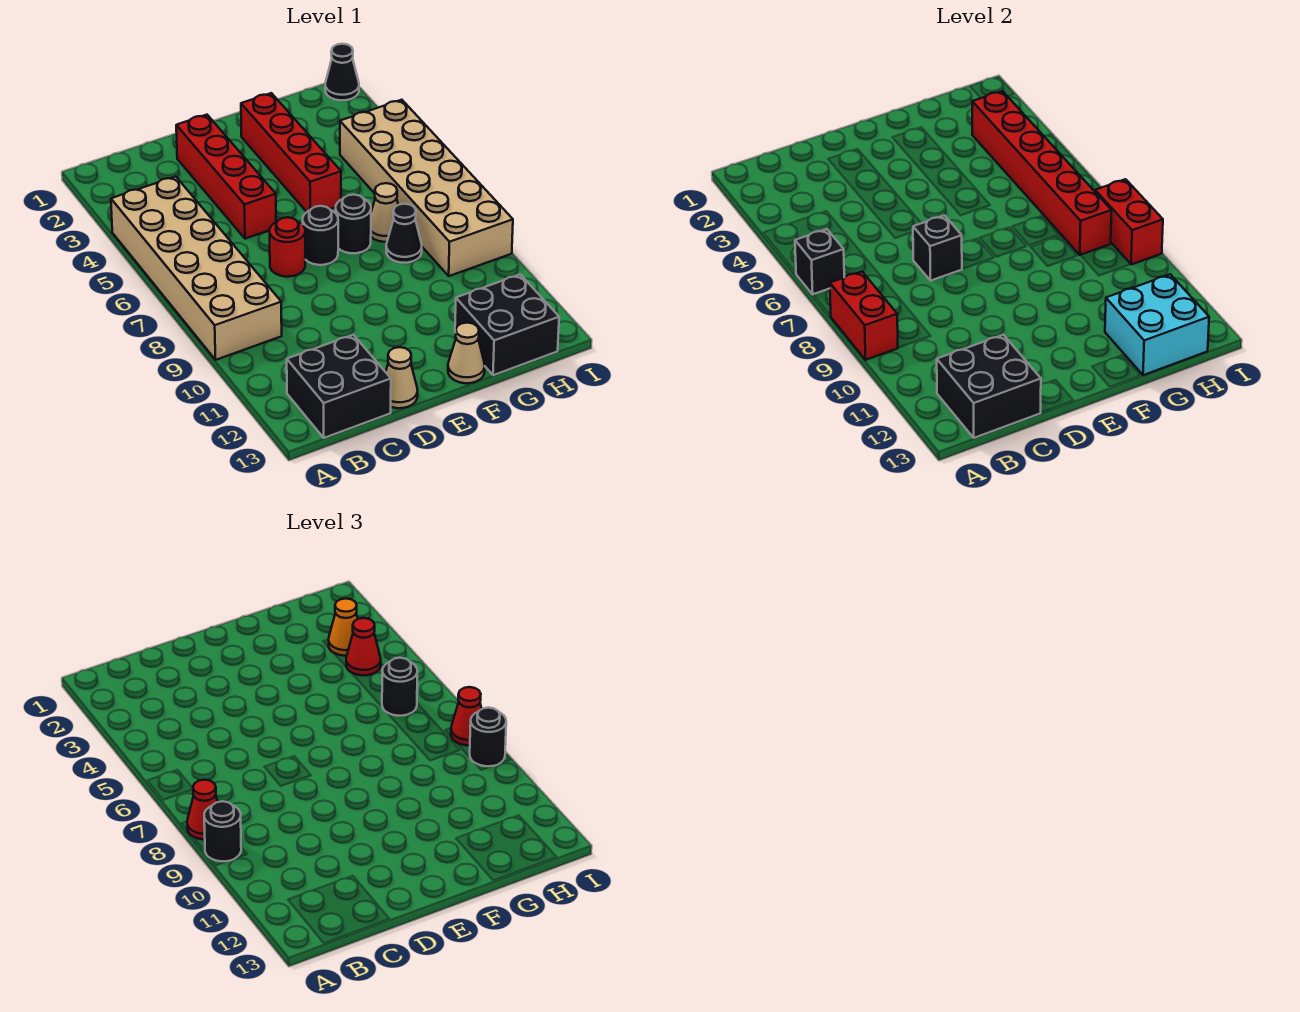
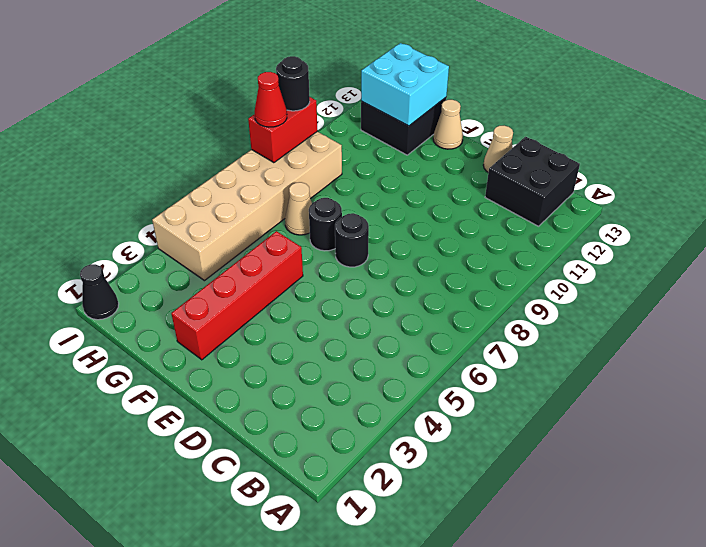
none -> tan 2x6 brick [111,176,282,360]
none -> red 1x4 brick [176,115,276,239]
none -> red 1x1 round brick [270,217,305,277]

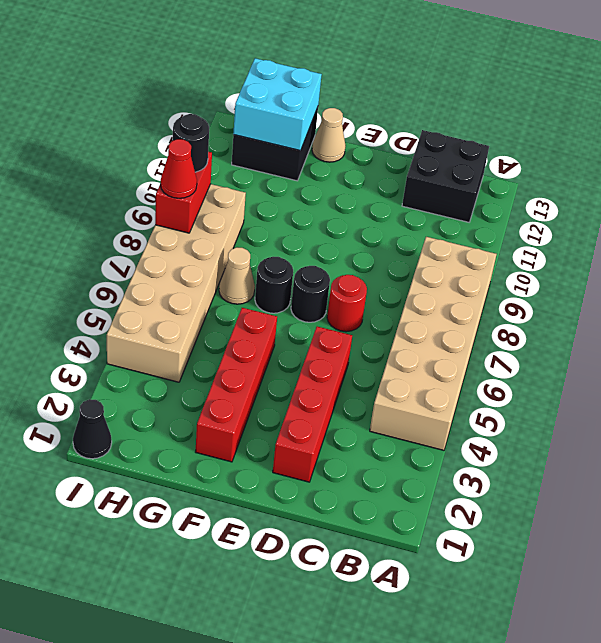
none -> tan 1x1 cone [386,347,418,408]
none -> black 1x1 cone [386,204,422,263]
none -> black 1x1 brick [795,229,844,294]

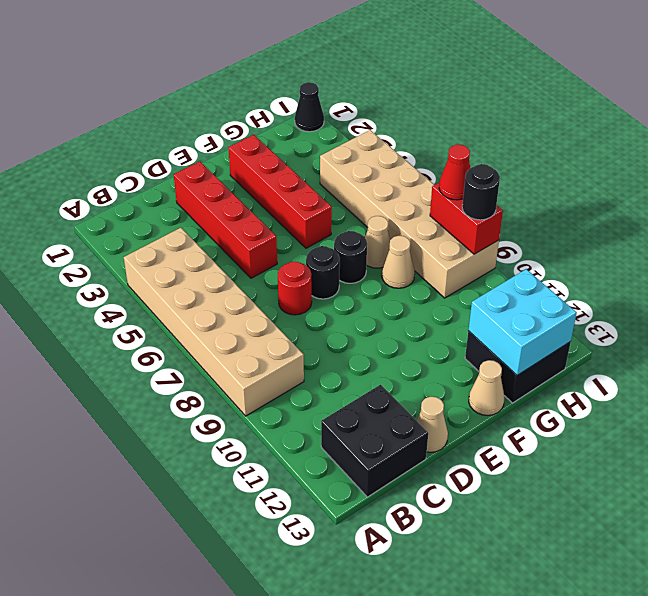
tan 1x1 cone [382,236,415,288] -> black 1x1 cone [386,204,422,263]
none -> black 1x1 brick [795,229,844,294]
none -> red 1x2 brick [830,272,898,360]
none -> black 2x2 brick [937,335,1041,438]

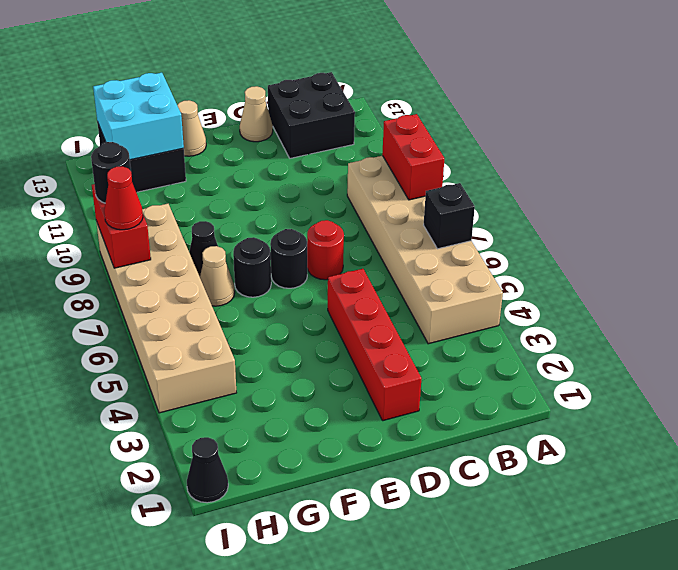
none -> red 1x4 brick [241,93,341,212]
none -> black 2x2 brick [937,335,1041,438]
none -> black 1x1 brick [913,215,962,281]

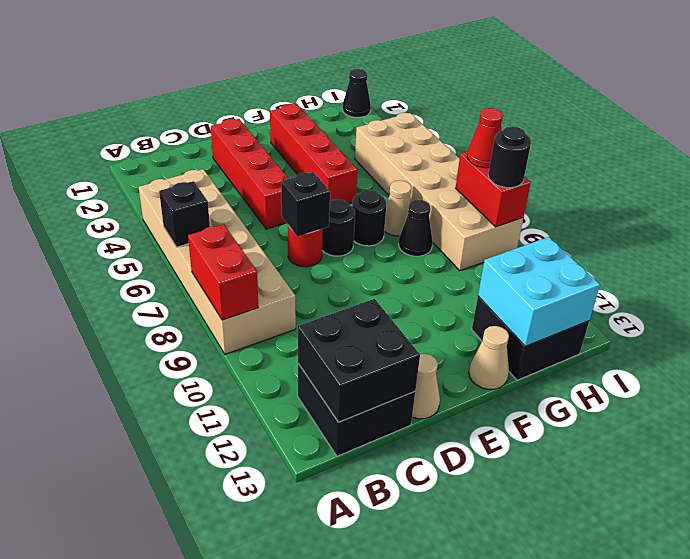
none -> red 1x6 brick [972,91,1112,255]
none -> red 1x1 cone [187,780,218,839]
none -> black 1x1 round brick [204,801,241,861]

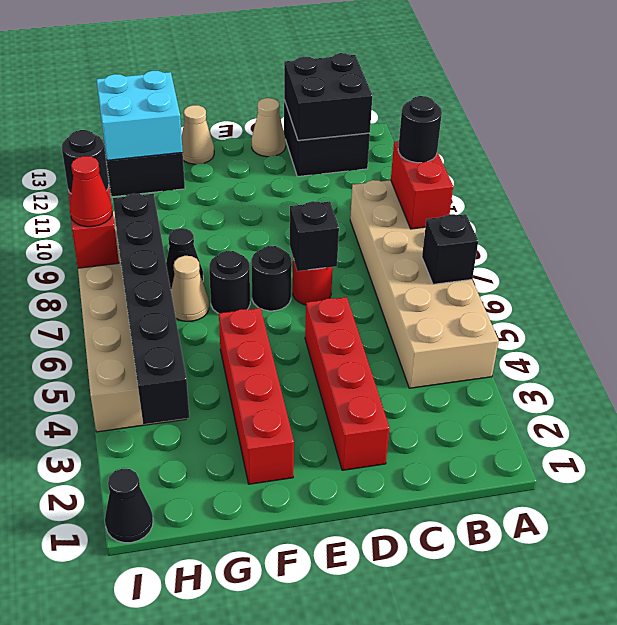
black 1x6 brick [113,193,189,424] -> red 1x6 brick [972,91,1112,255]
none -> red 1x1 cone [187,780,218,839]
none -> orange 1x1 cone [329,599,358,656]
none -> red 1x1 cone [346,618,381,675]

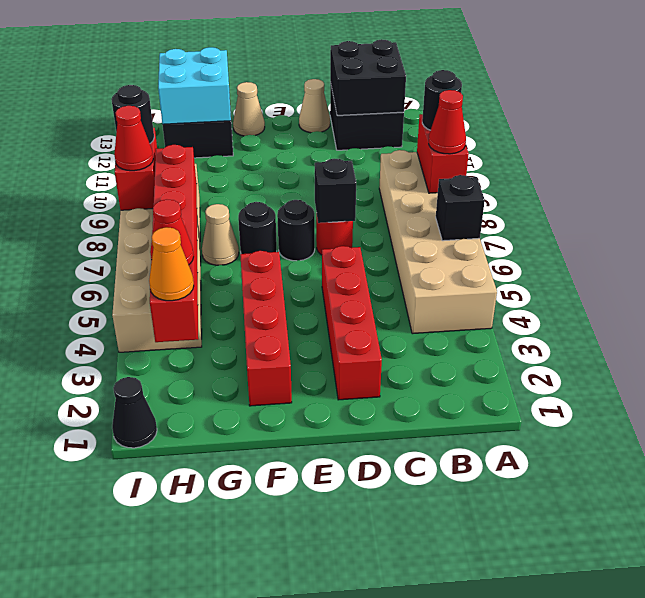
none -> black 1x1 cone [386,204,422,263]
none -> black 1x1 round brick [382,658,417,716]

